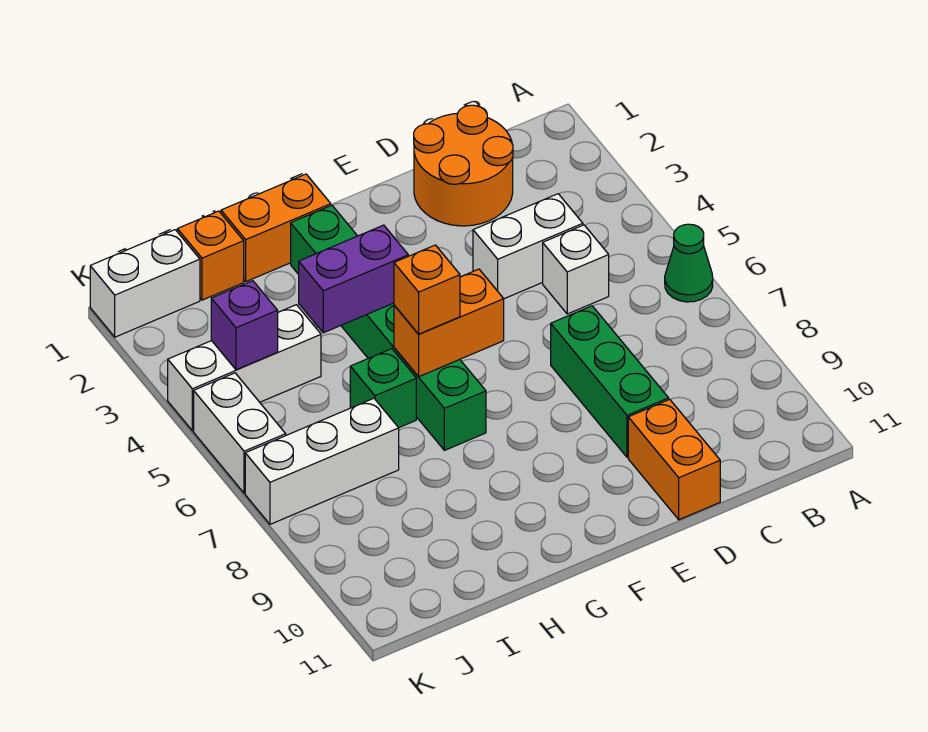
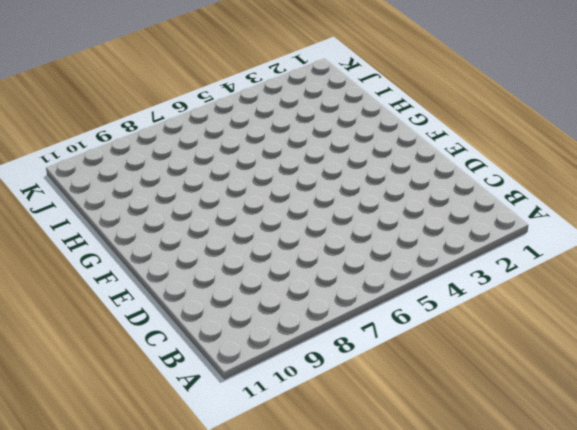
none -> green 1x1 cone [665,224,713,302]
none -> orange 2x2 round brick [414,105,513,226]
none -> white 1x2 brick [473,194,583,299]

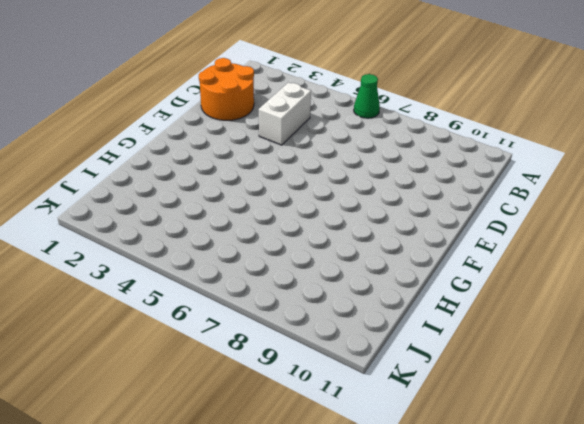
none -> white 1x1 brick [543,225,609,314]
none -> green 1x3 brick [551,306,669,457]
none -> orange 1x2 brick [628,399,720,520]

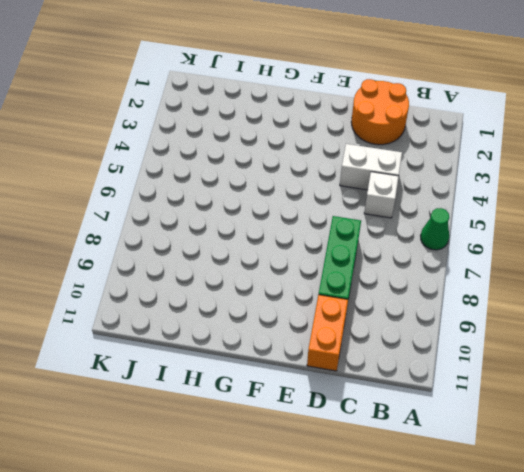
none -> orange 1x2 brick [221,174,331,282]
none -> green 1x6 brick [291,205,486,450]
none -> green 1x1 brick [350,349,416,428]

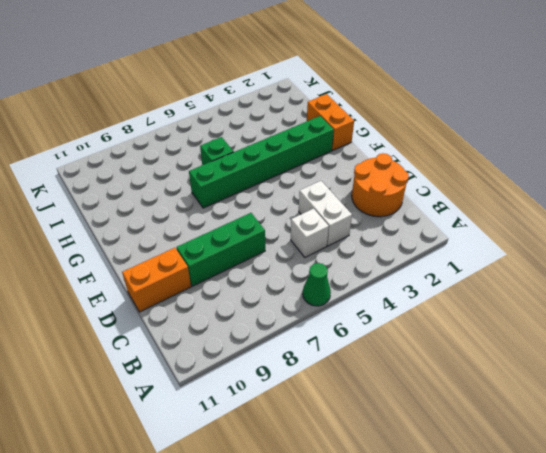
none -> orange 1x1 brick [177,211,244,300]
none -> white 1x3 brick [168,305,321,431]
none -> white 1x3 brick [245,398,399,524]

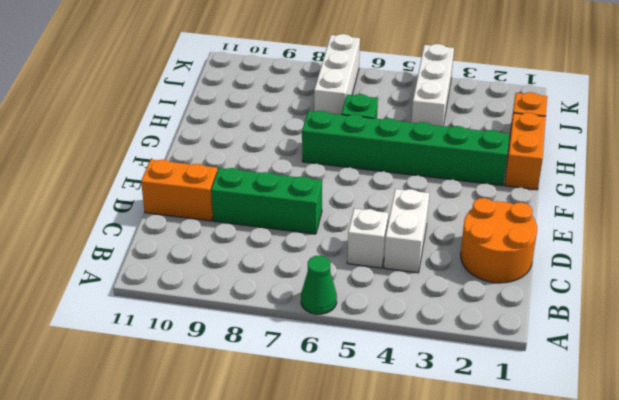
none -> white 1x2 brick [90,230,200,337]
none -> white 1x2 brick [194,373,286,493]
none -> orange 1x2 brick [394,269,504,377]

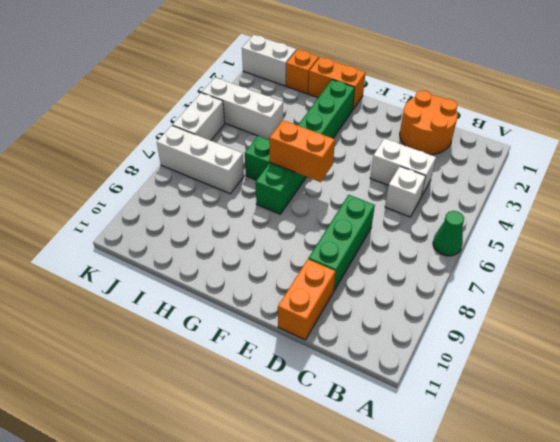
none -> purple 1x2 brick [299,225,408,333]
none -> purple 1x1 brick [211,281,278,370]
none -> orange 1x1 brick [394,245,460,334]

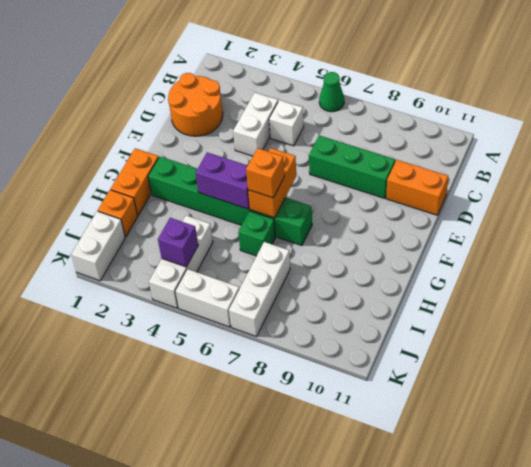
purple 1x2 brick [196,152,250,209] -> purple 1x2 brick turned to [299,225,408,333]

